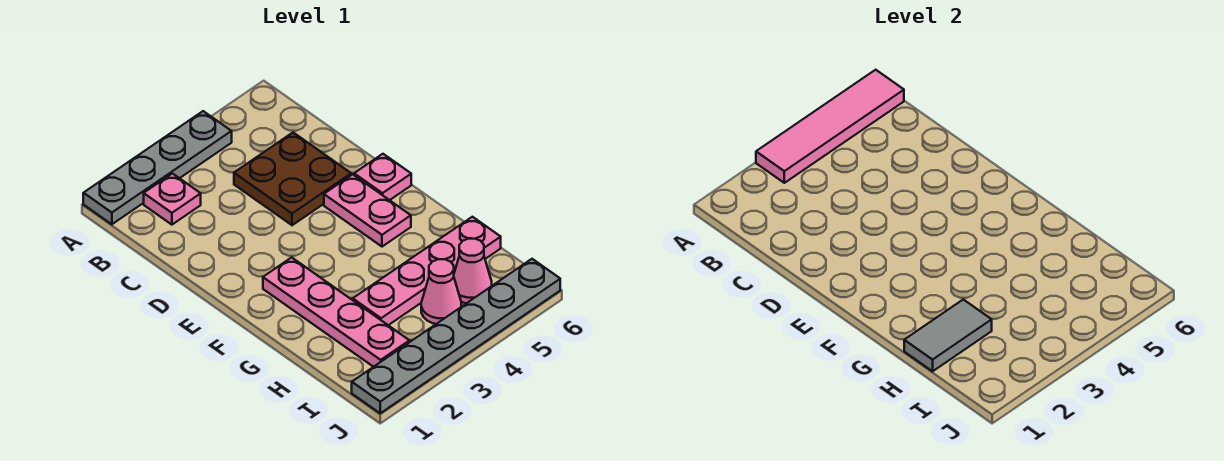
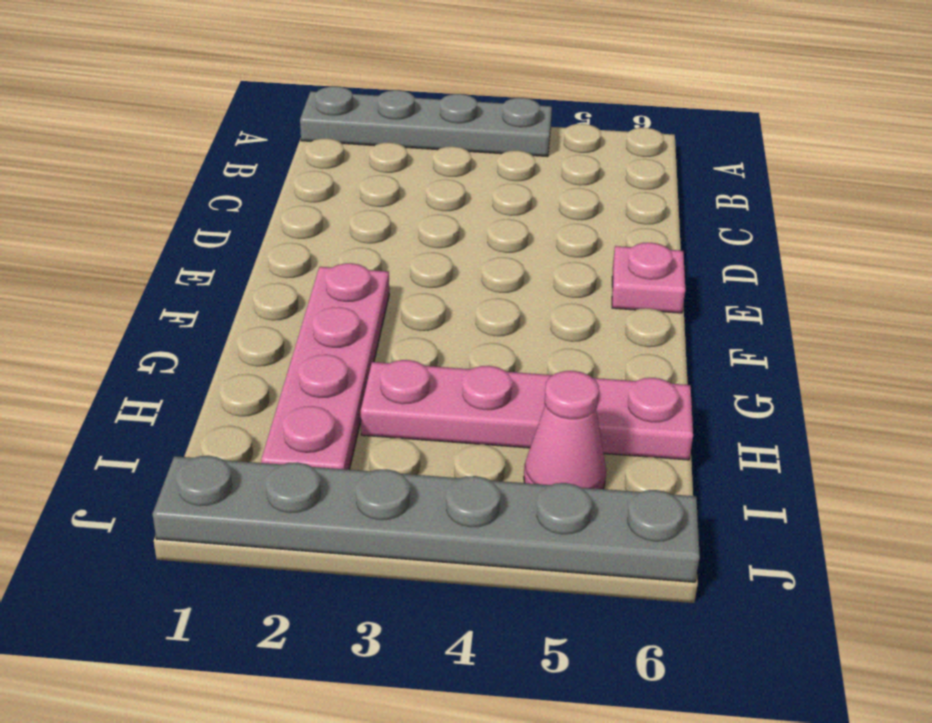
none -> pink 1x1 plate [144,173,201,225]
none -> brown 2x2 plate [234,133,351,225]
none -> pink 1x2 plate [324,174,411,247]

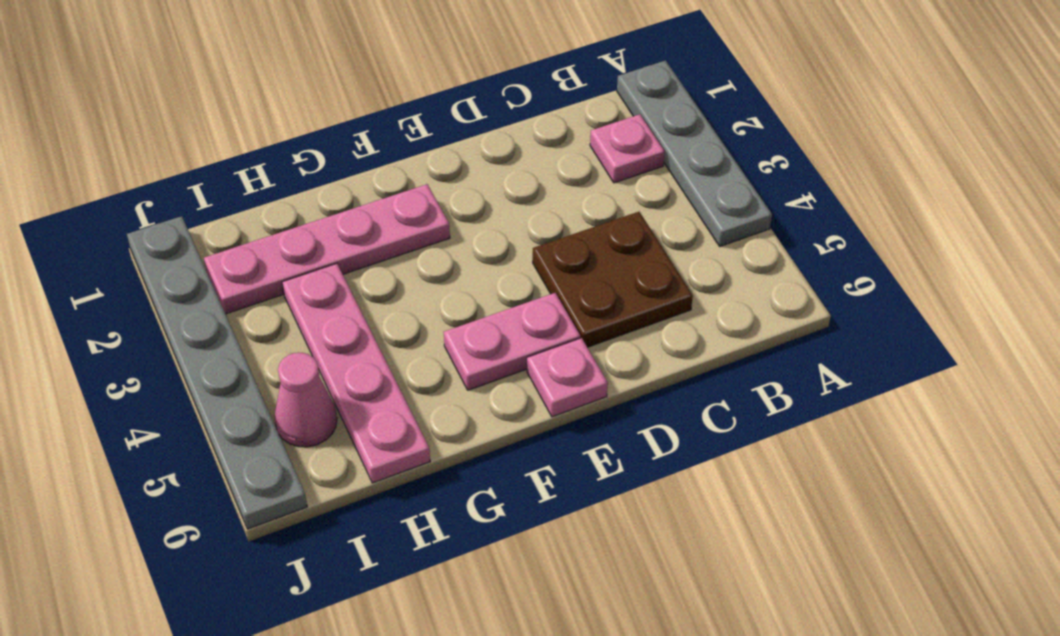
none -> pink 1x1 cone [421,259,461,324]
none -> pink 1x4 tile [756,70,904,183]
none -> grey 1x2 tile [904,299,992,371]

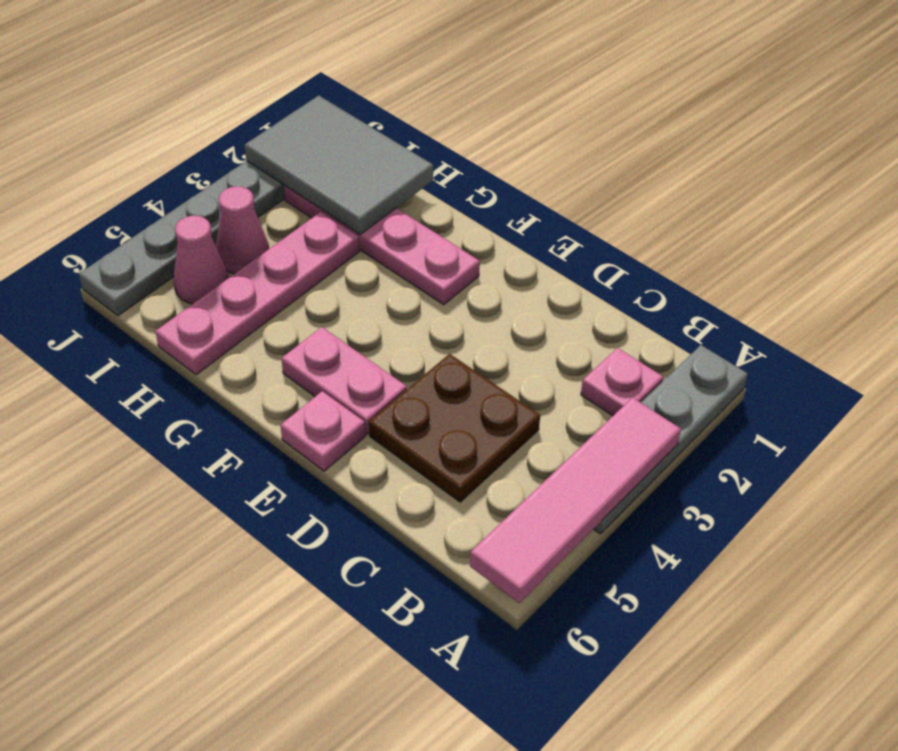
grey 2x3 tile [245,95,433,234] -> grey 1x2 tile [904,299,992,371]

